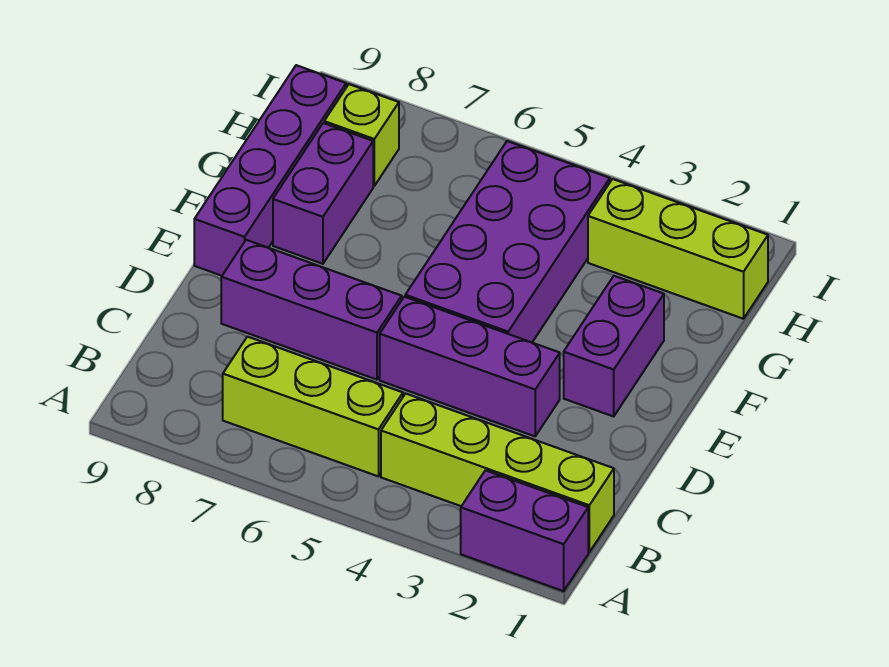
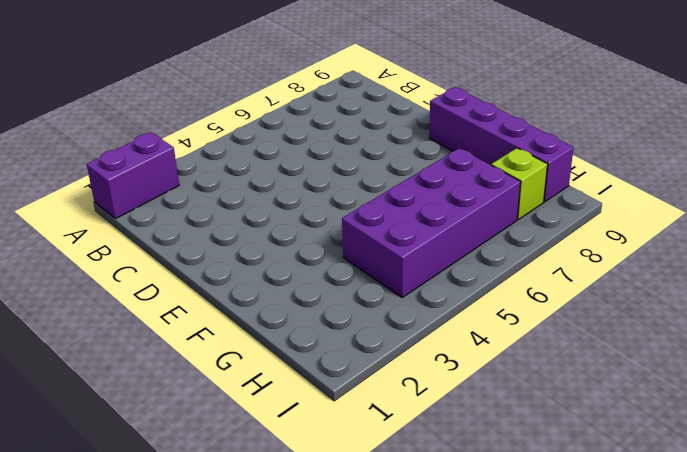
purple 2x4 brick [342,148,520,297] -> purple 2x4 brick turned to [405,141,610,343]
none -> lime 1x4 brick [381,394,614,552]
none -> lime 1x3 brick [223,337,403,476]

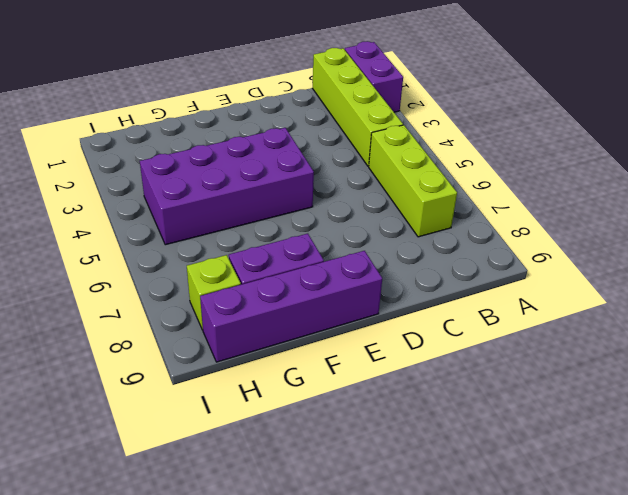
none -> purple 1x3 brick [380,297,560,436]
none -> purple 1x3 brick [221,240,402,380]

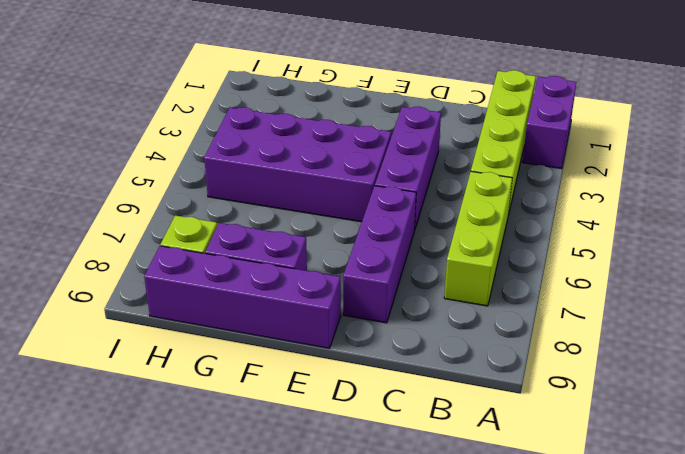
none -> purple 1x2 brick [564,276,664,416]
none -> lime 1x3 brick [588,179,768,319]

